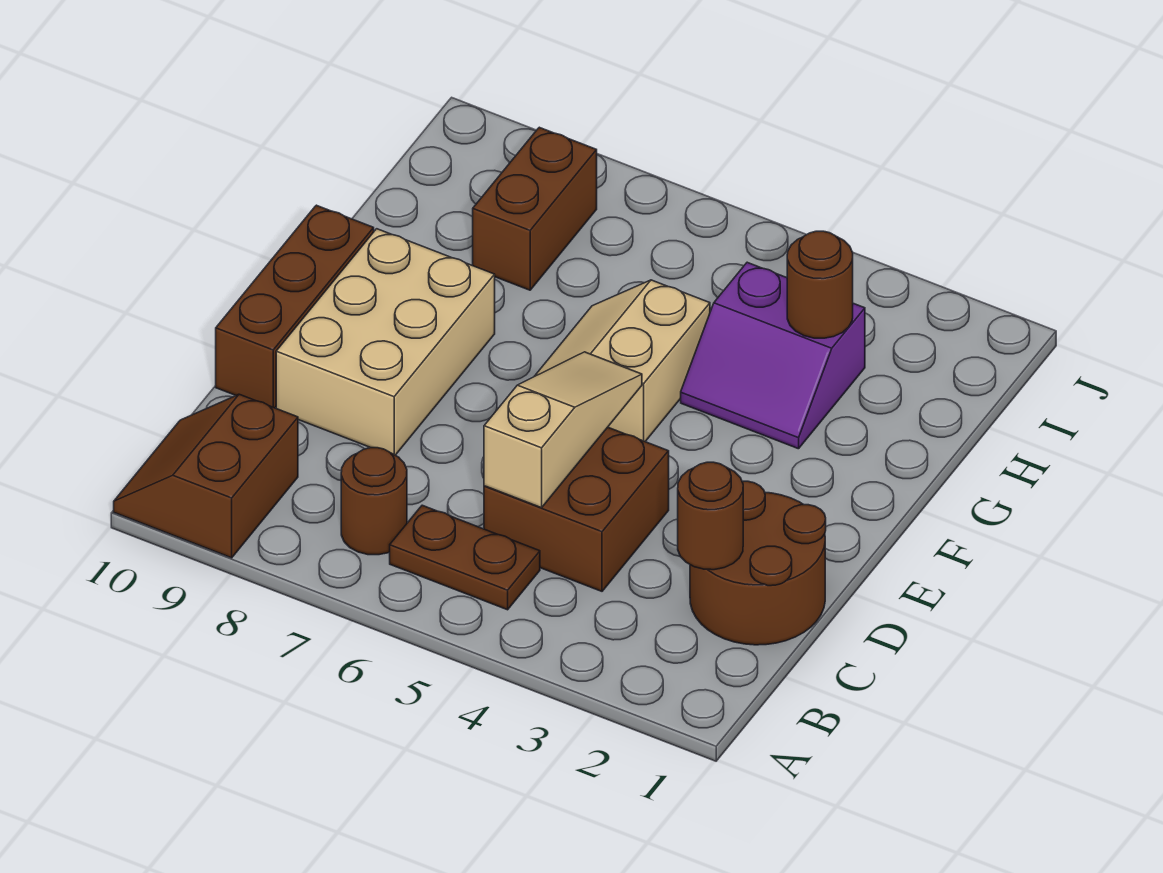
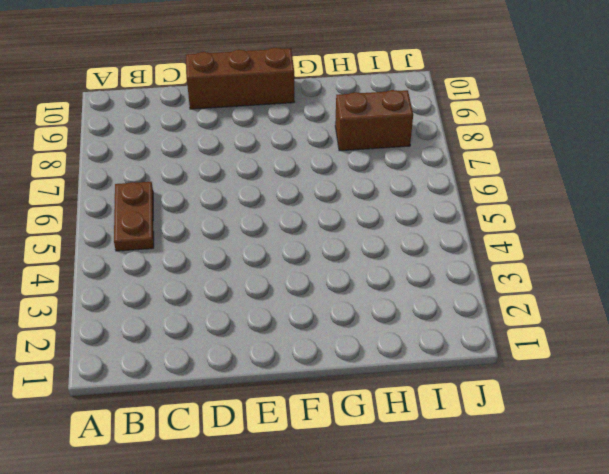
none -> brown 2x2 slope [114,394,298,558]
none -> brown 1x1 round brick [341,448,407,555]
none -> brown 2x2 round brick [690,481,826,645]

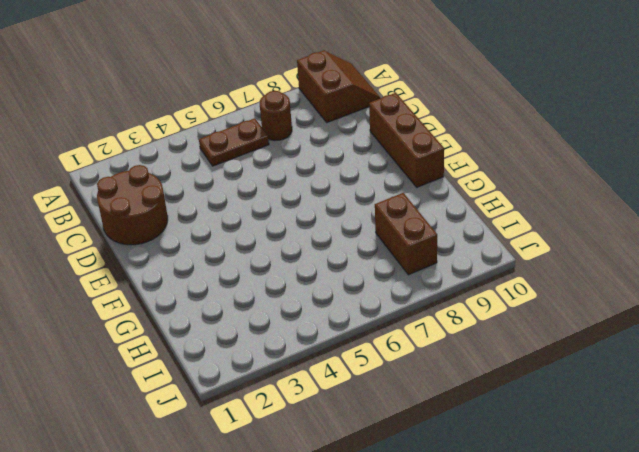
none -> brown 2x2 brick [484,427,669,591]
none -> tan 2x3 brick [276,229,495,455]
none -> tan 2x2 slope [535,280,710,441]

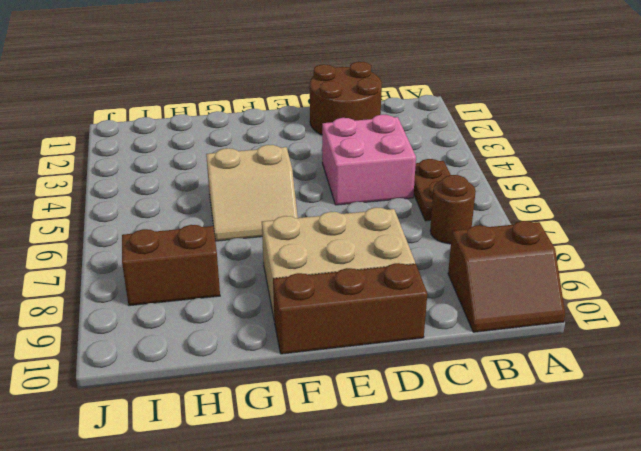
pink 2x2 brick [322,115,416,205] -> brown 2x2 brick [484,427,669,591]
none -> purple 2x2 slope [681,262,865,449]
none -> brown 1x1 round brick [678,462,743,570]
none -> tan 1x3 slope [484,352,642,508]

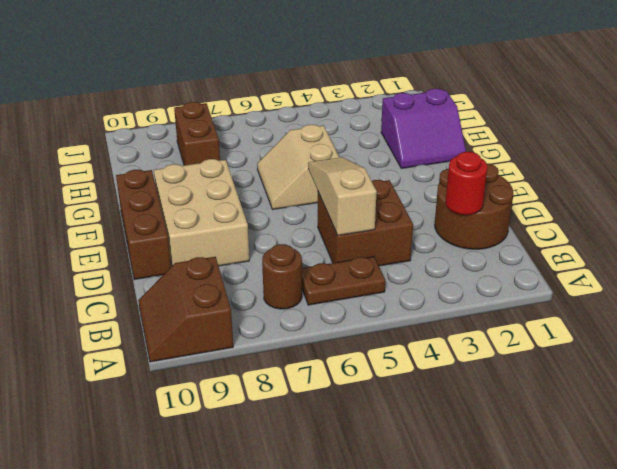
red 1x1 round brick [445,152,488,215] -> brown 1x1 round brick [678,462,743,570]
purple 2x2 slope [381,89,466,168] -> purple 2x2 slope moved to [681,262,865,449]
none -> brown 1x1 round brick [787,231,853,338]

